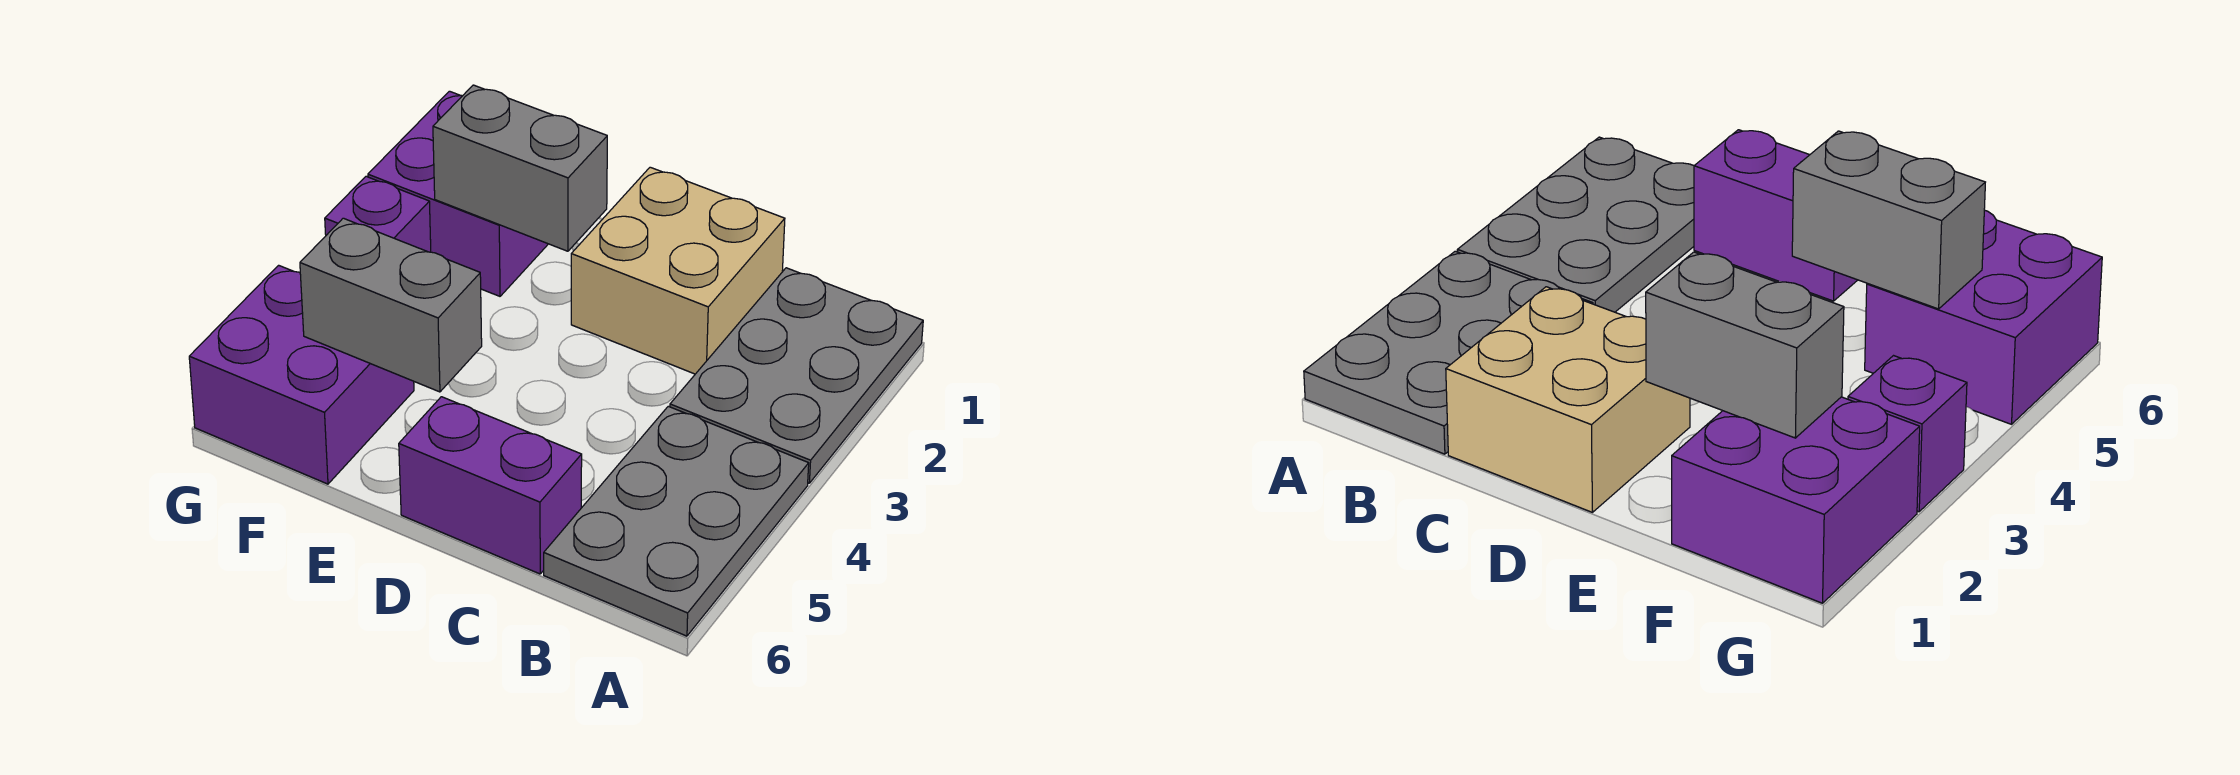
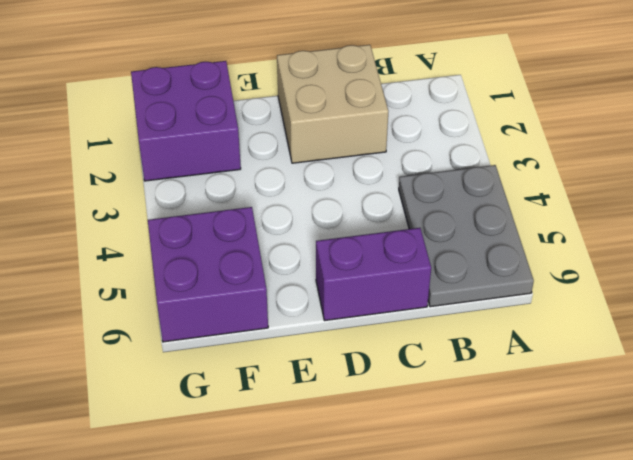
none -> grey 2x3 plate [670,268,923,483]
none -> purple 1x1 brick [325,176,431,252]

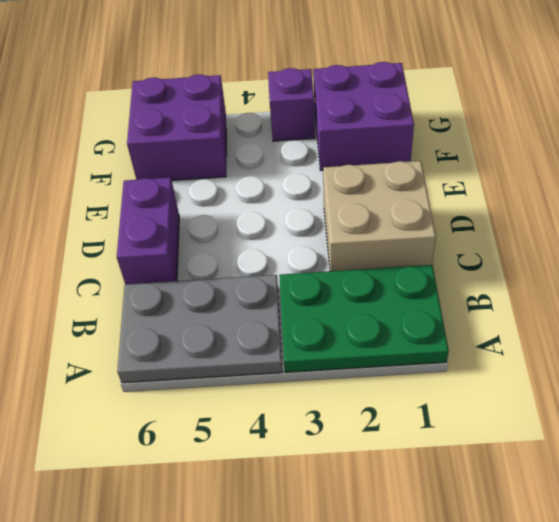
green 2x3 plate [279,265,449,372] -> grey 2x3 plate [670,268,923,483]
none -> grey 1x2 brick [433,85,607,251]
none -> grey 1x2 brick [300,218,482,392]

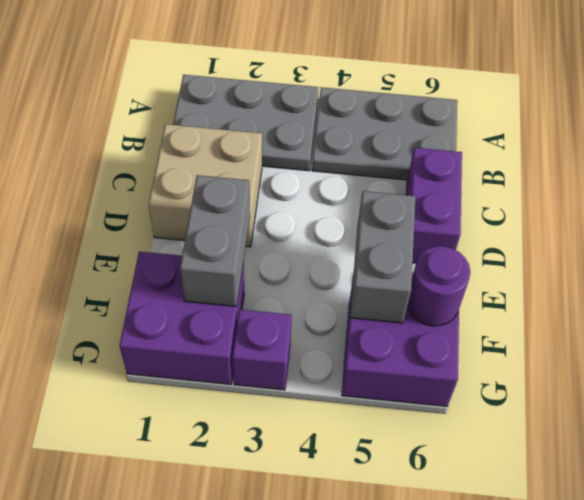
purple 1x1 round brick [408,246,470,326] -> none

